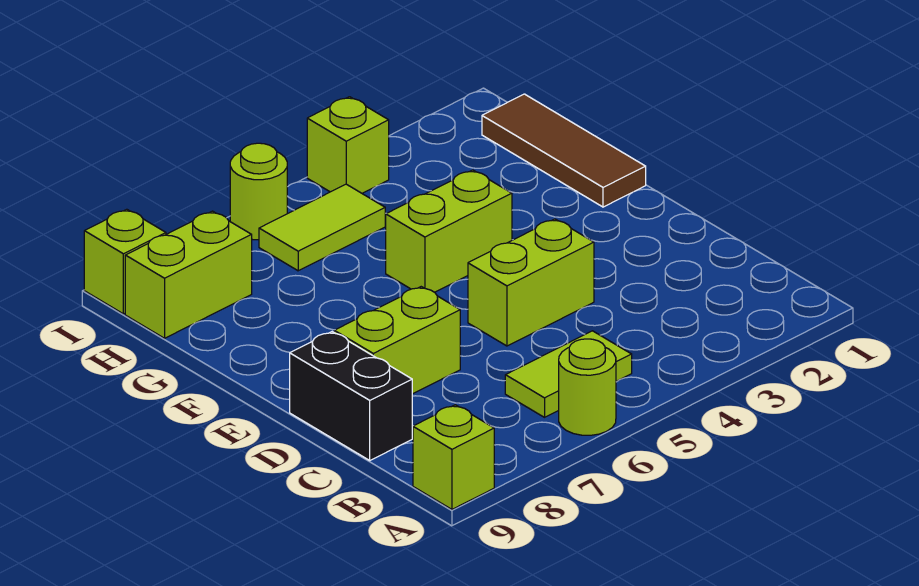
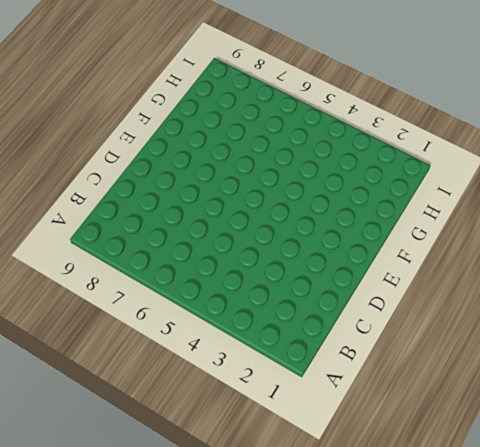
none -> lime 1x1 round brick [559,339,616,435]
none -> lime 1x1 brick [413,405,494,509]
none -> lime 1x2 tile [505,331,632,417]

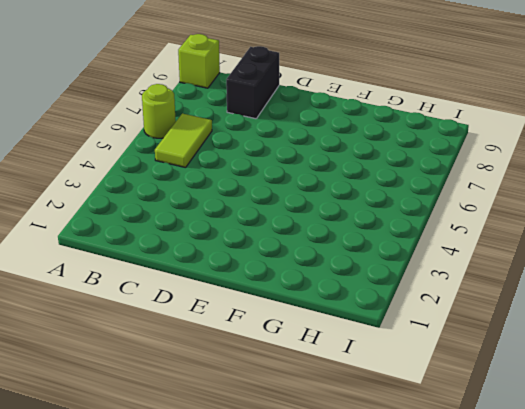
black 1x2 brick [226,46,279,119] -> black 1x2 brick turned to [290,332,412,460]
none -> lime 1x2 brick [468,219,594,346]
none -> lime 1x2 brick [334,287,460,394]
none -> brown 1x3 tile [482,94,646,207]

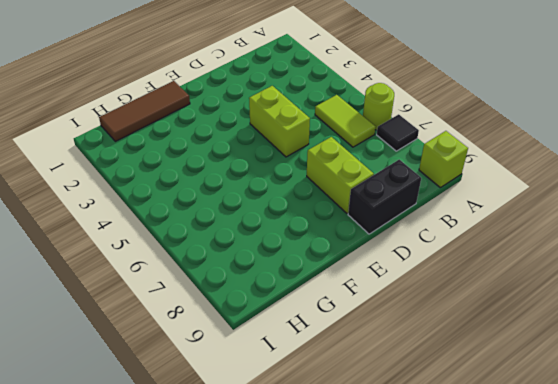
black 1x1 tile [377,114,419,151] -> none
none -> lime 1x2 brick [386,170,512,292]
none -> lime 1x2 tile [259,184,385,271]
none -> lime 1x2 brick [125,211,252,338]

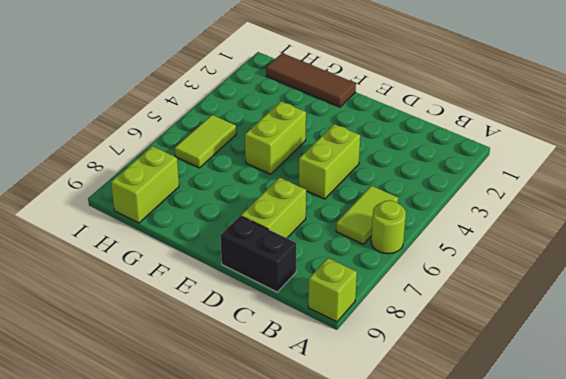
none -> lime 1x1 brick [307,97,389,193]
none -> lime 1x1 round brick [230,143,287,240]
none -> lime 1x1 brick [84,209,166,314]

